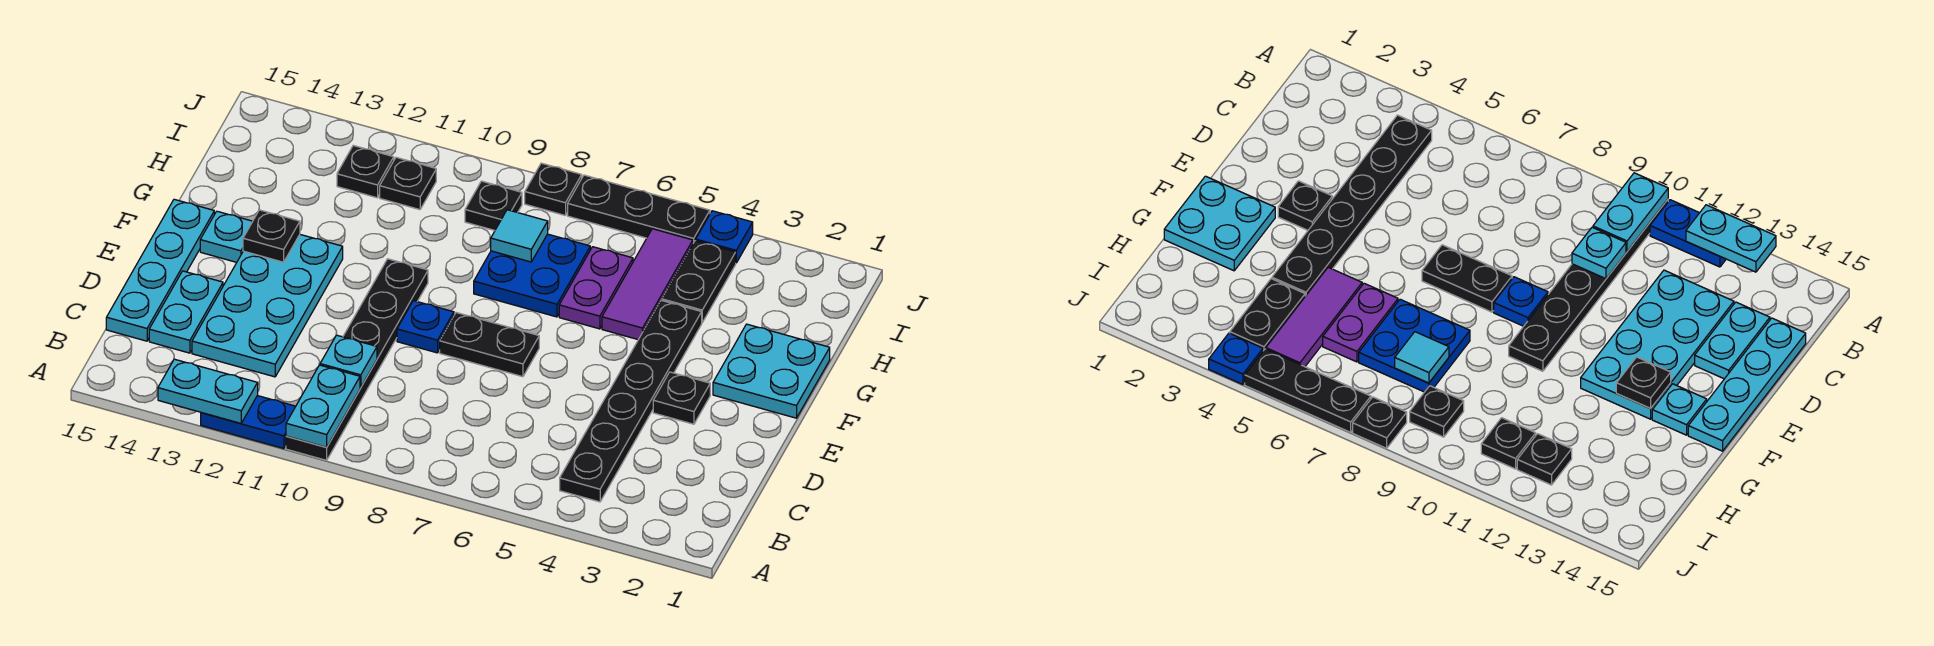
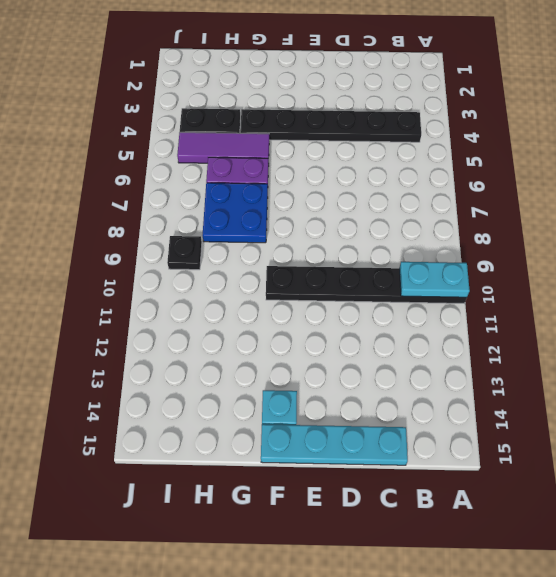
none -> blue 1x2 plate [201,396,296,449]
none -> cyan 2x4 plate [192,235,343,377]
none -> cyan 1x2 plate [149,271,223,353]

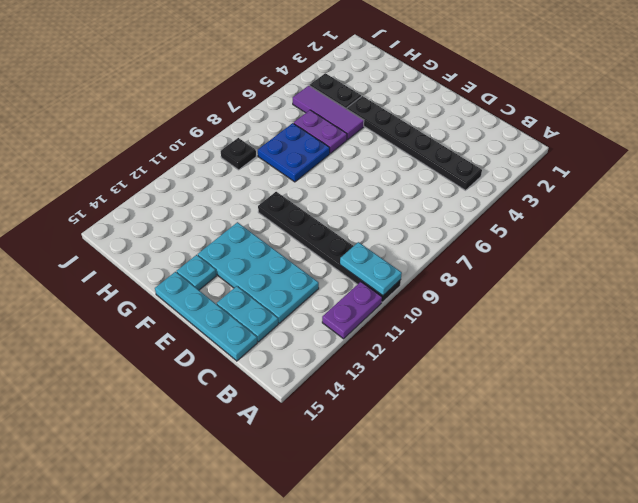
purple 1x2 plate [322,282,382,339] -> blue 1x2 plate [201,396,296,449]
none -> black 1x1 plate [653,372,710,424]
none -> black 1x2 plate [440,313,539,377]
none -> blue 1x1 plate [397,301,454,353]

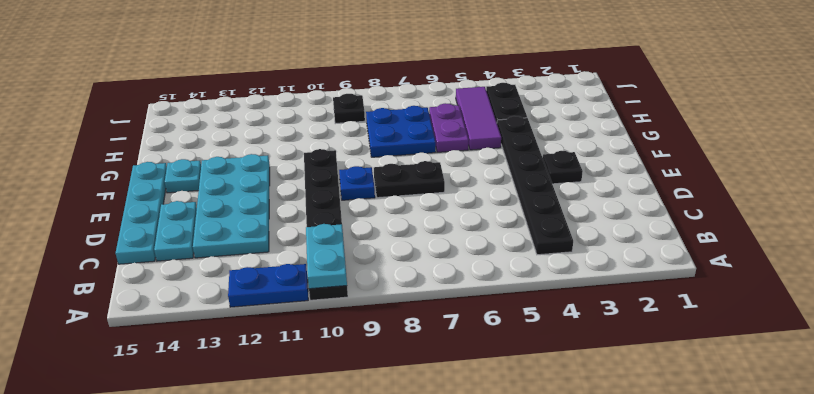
none -> cyan 2x2 plate [713,324,830,418]
none -> black 1x1 plate [380,157,436,210]
none -> black 1x1 plate [337,145,394,198]

